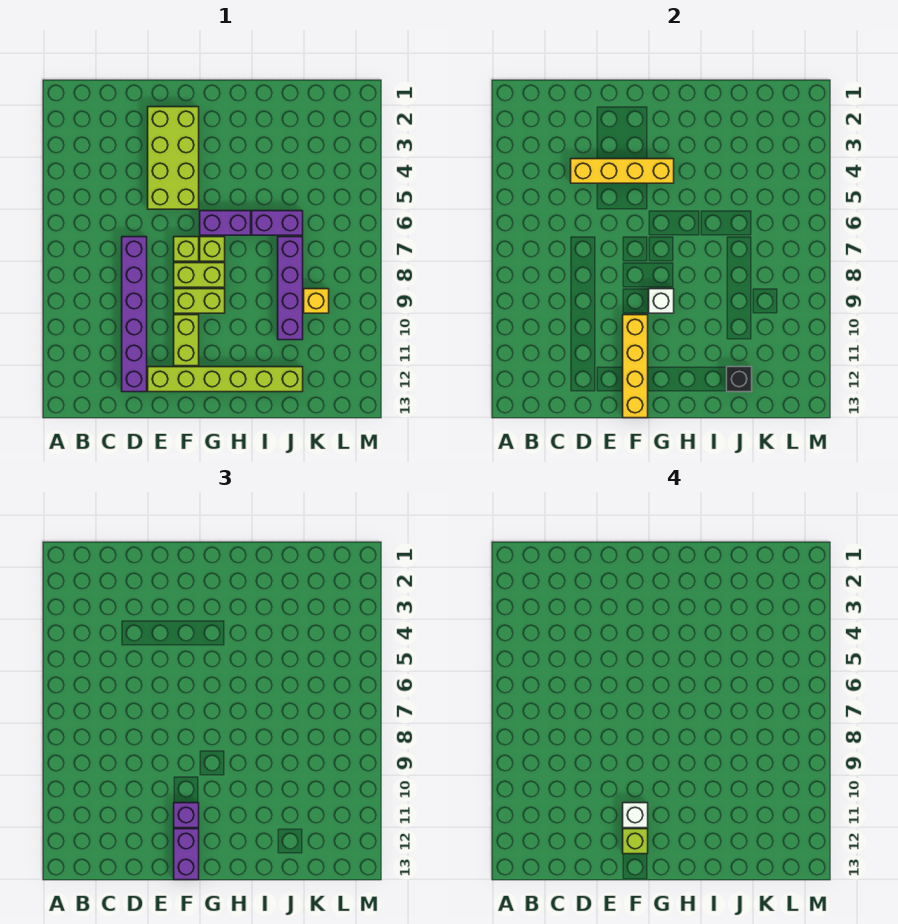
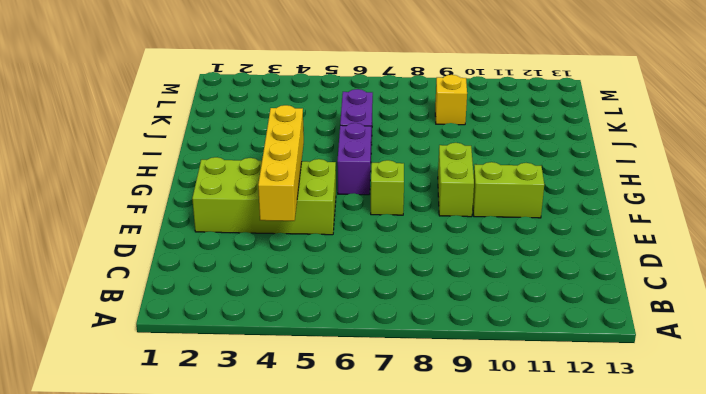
none -> purple 1x6 brick [122,237,147,392]
none -> lime 1x6 brick [148,367,303,392]
none -> lime 1x2 brick [174,263,225,287]

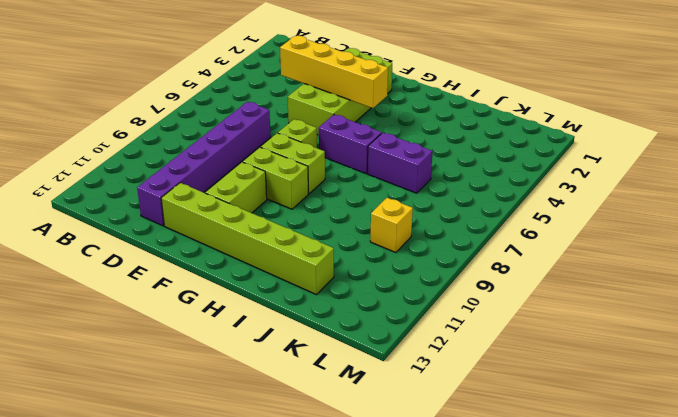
none -> lime 1x1 brick [200,237,225,261]
none -> purple 1x4 brick [278,237,303,340]
none -> yellow 1x4 brick [623,315,648,418]

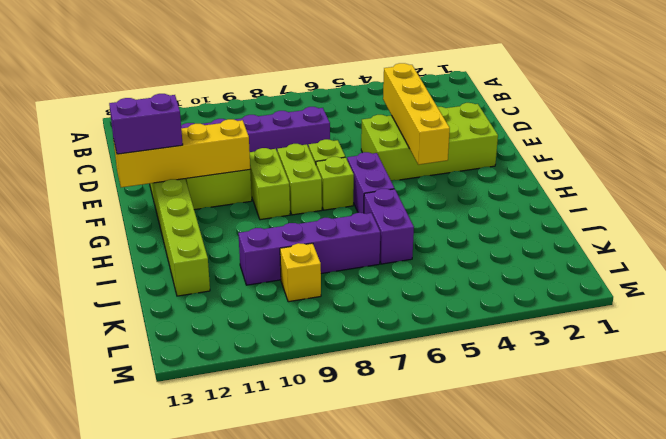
none -> white 1x1 brick [649,289,674,313]
none -> black 1x1 brick [727,367,752,392]
none -> purple 1x1 brick [174,803,199,828]

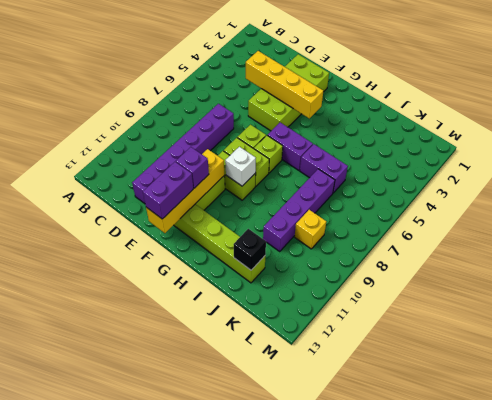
none -> white 1x1 brick [623,803,648,828]
none -> lime 1x1 brick [623,829,648,854]

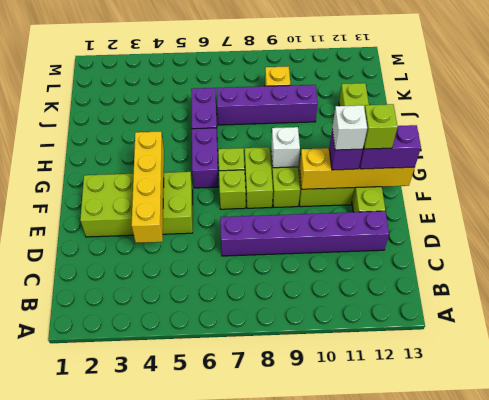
none -> black 1x1 brick [727,367,752,392]

